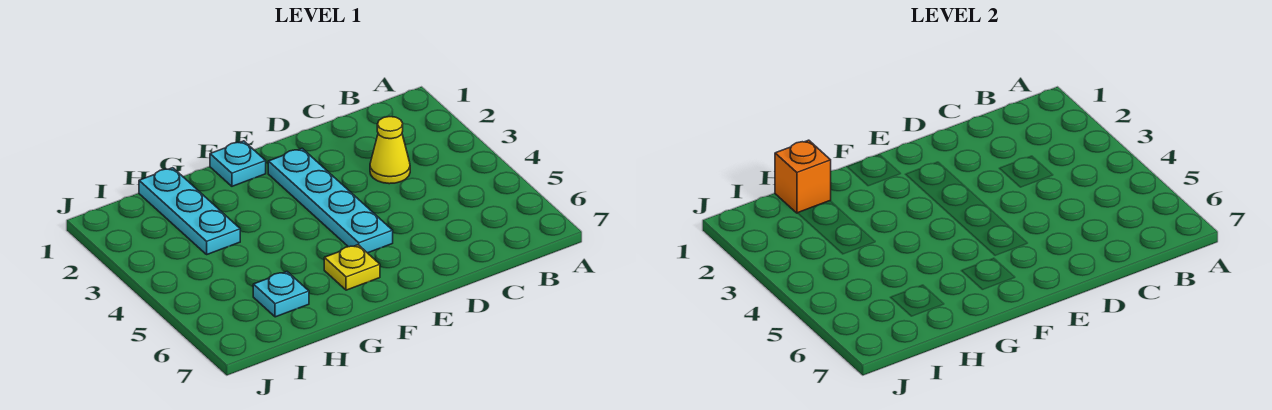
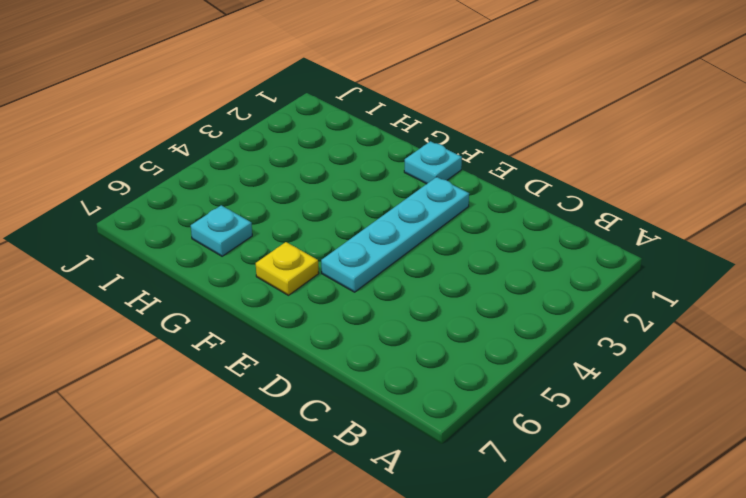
none -> yellow 1x1 cone [370,117,410,184]
none -> cyan 1x3 plate [139,168,240,254]

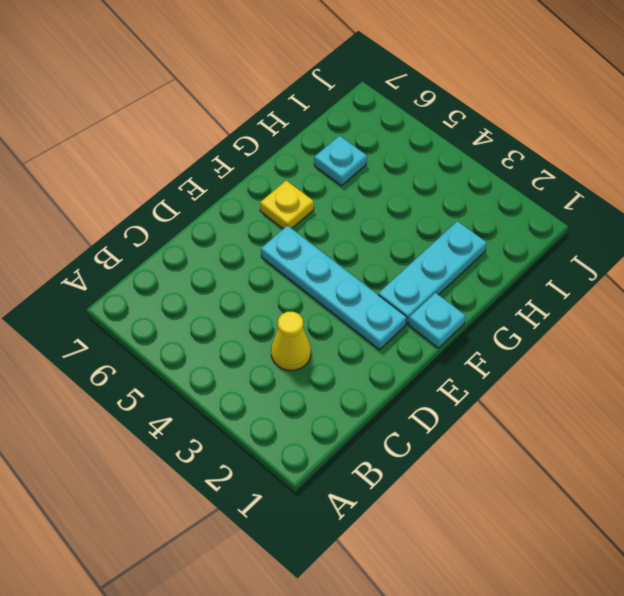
cyan 1x3 plate [378,221,487,324] -> cyan 1x3 plate turned to [139,168,240,254]
none -> orange 1x1 brick [775,140,831,213]

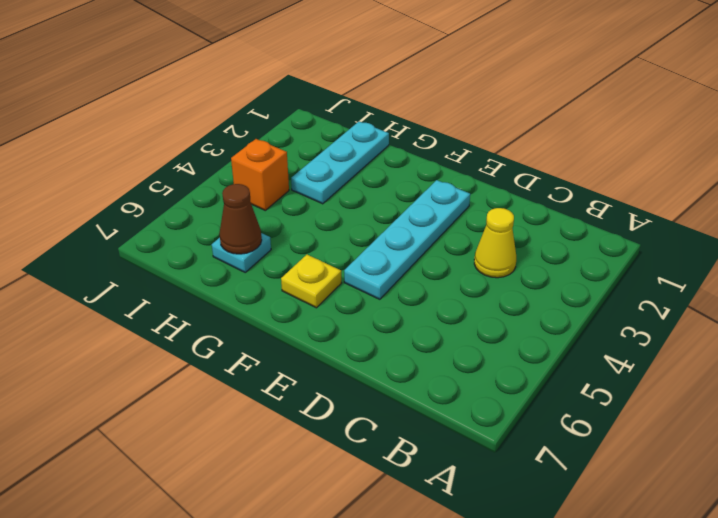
brown 1x1 cone [219,184,262,254] -> none
orange 1x1 brick [231,139,289,210] -> orange 1x1 brick moved to [775,140,831,213]
none -> cyan 1x1 plate [210,141,266,186]

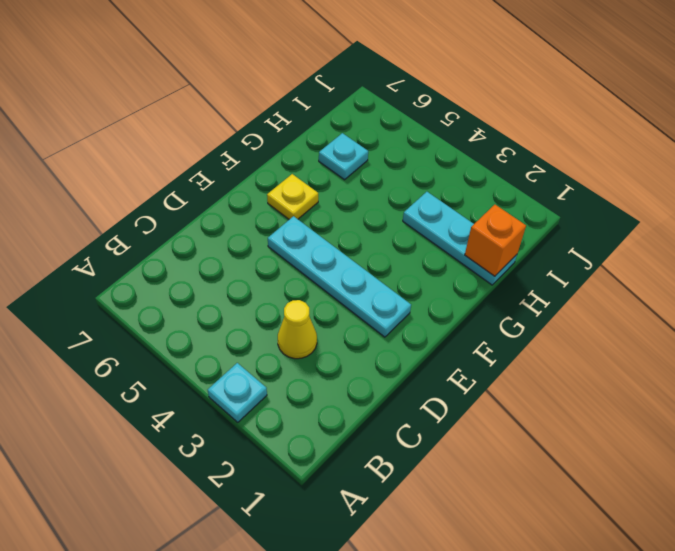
cyan 1x1 plate [208,363,267,422] -> cyan 1x1 plate moved to [210,141,266,186]

